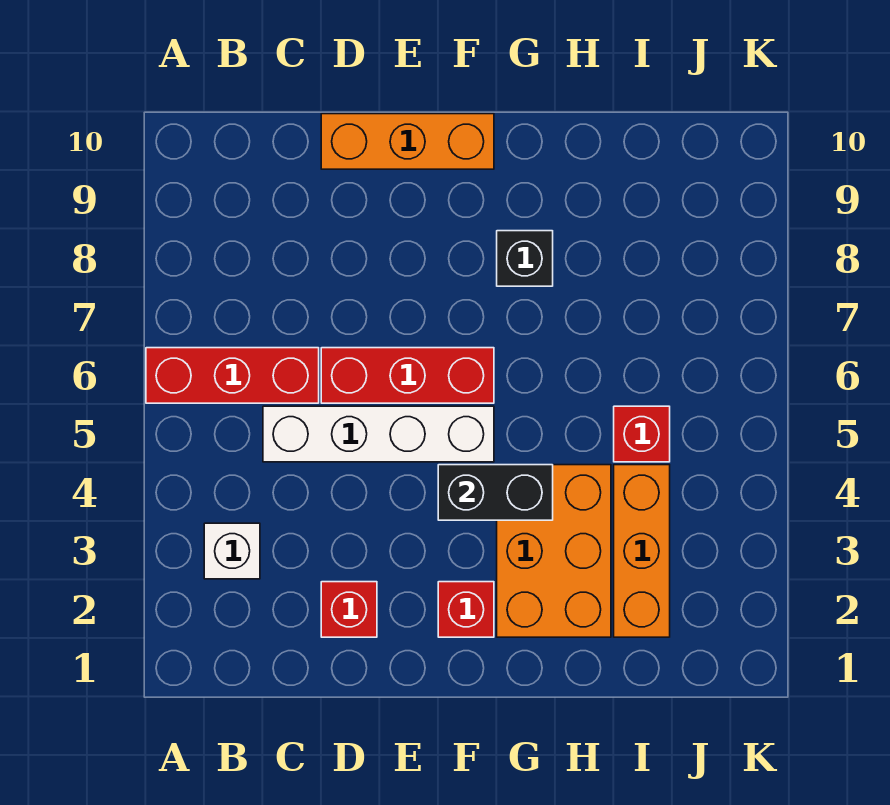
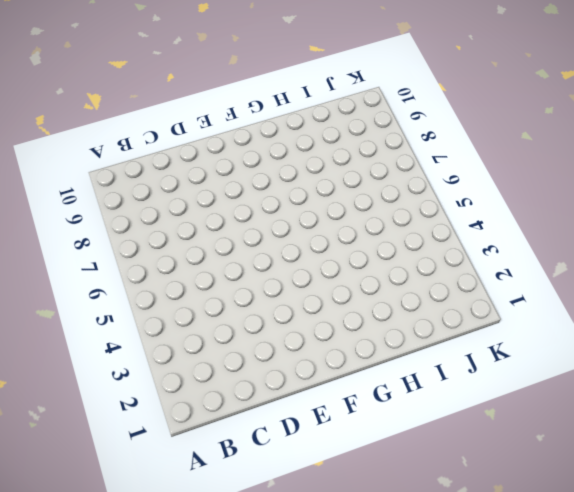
none -> red 1x3 brick [146,348,319,403]
none -> white 1x1 brick [204,523,260,579]
none -> white 1x4 brick [263,406,494,462]

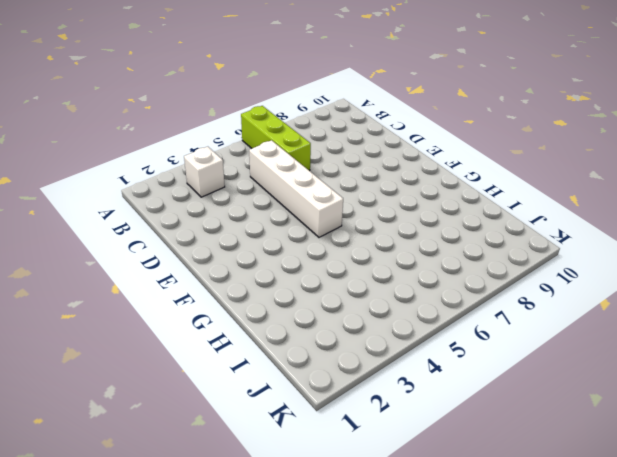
lime 1x3 brick [241,106,311,171] -> red 1x3 brick [146,348,319,403]
none -> red 1x1 brick [321,582,377,637]
none -> red 1x3 brick [321,348,494,403]
none -> orange 1x3 brick [321,114,494,169]

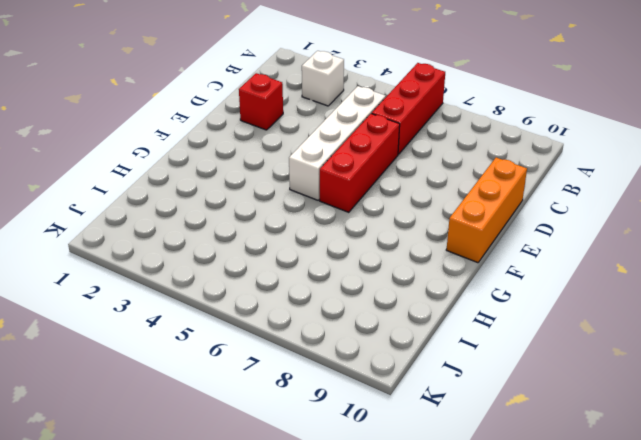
none -> red 1x1 brick [438,582,494,637]
none -> orange 2x3 brick [497,465,611,637]
none -> black 1x1 brick [497,231,553,286]

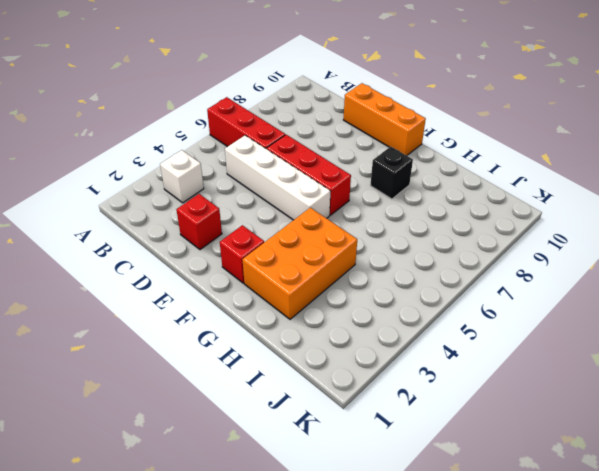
none -> orange 1x3 brick [614,465,670,637]
none -> red 1x1 brick [614,406,670,462]
none -> black 1x2 brick [438,465,553,520]

